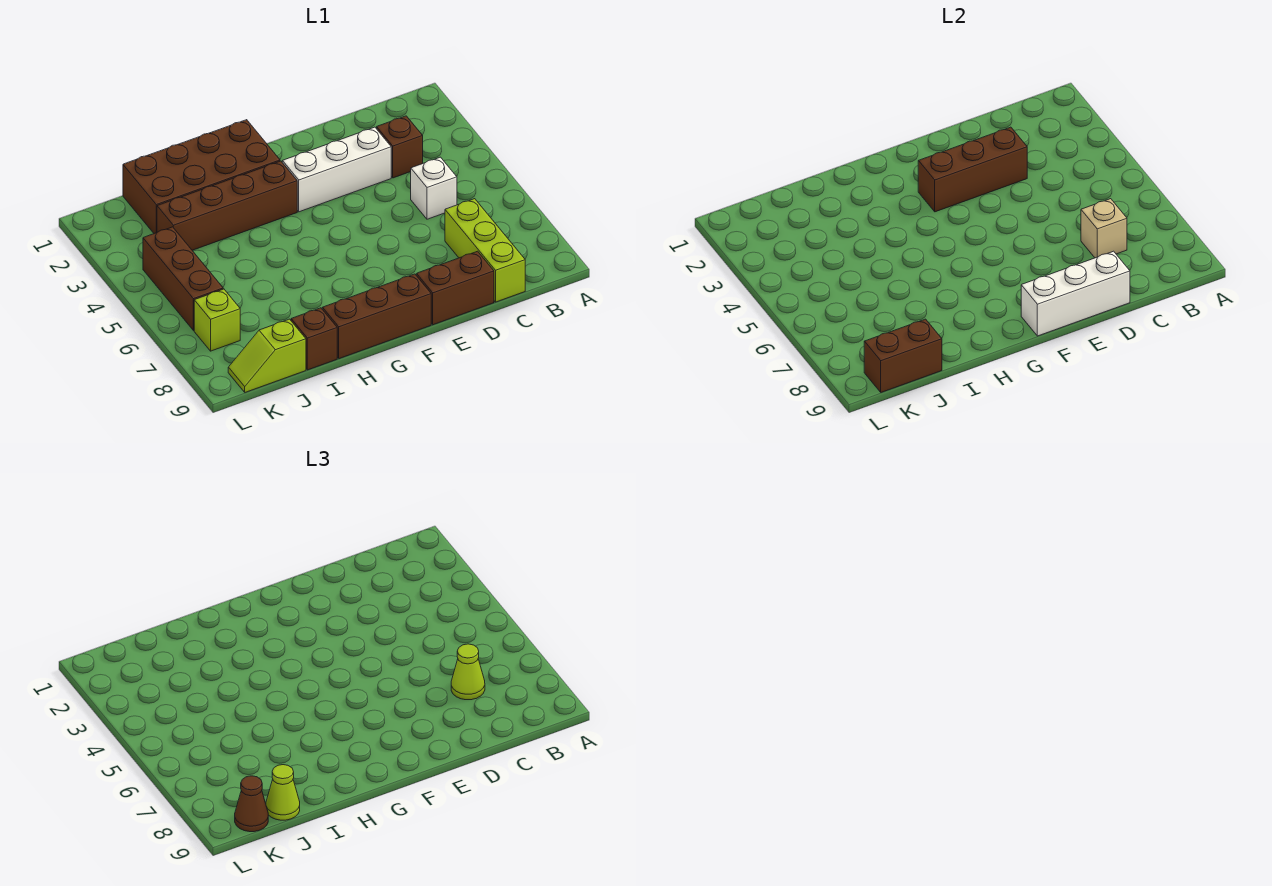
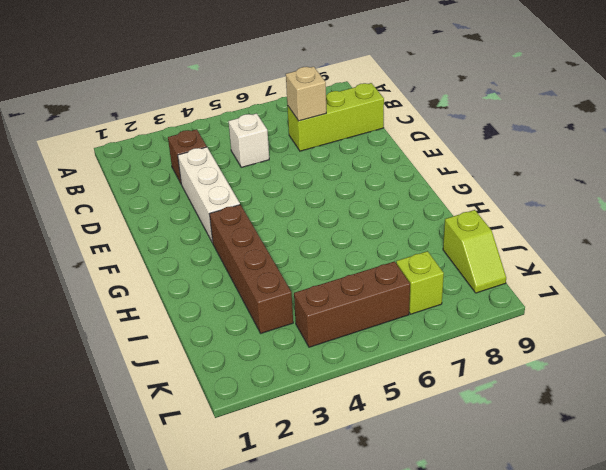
none -> brown 1x2 brick [417,251,494,325]
none -> brown 1x3 brick [322,274,431,359]
none -> brown 2x4 brick [123,120,280,233]

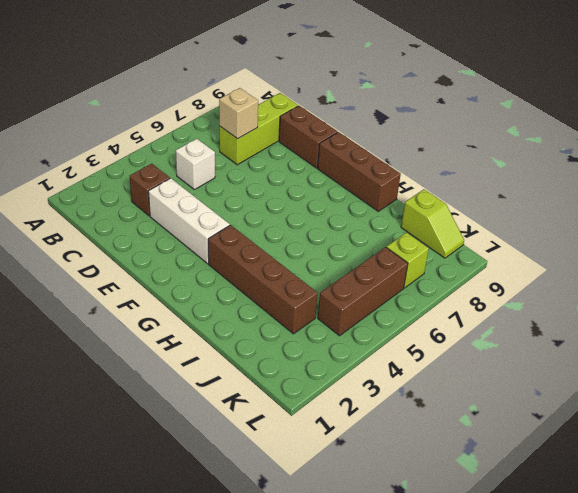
none -> brown 2x4 brick [123,120,280,233]
none -> brown 1x1 brick [291,308,337,370]
none -> brown 1x3 brick [918,127,1027,212]

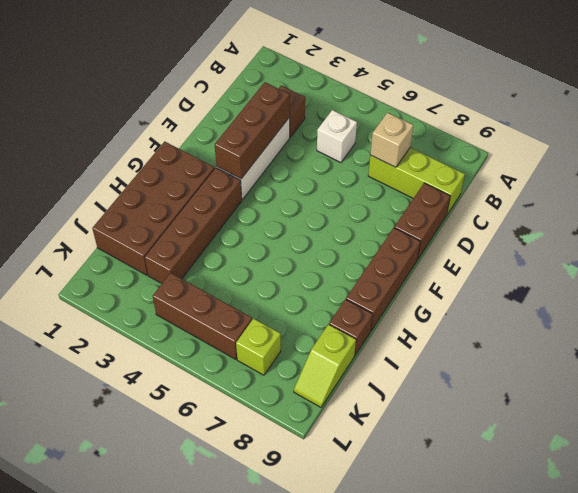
none -> white 1x3 brick [1021,251,1130,336]
none -> brown 1x2 brick [864,319,942,392]
none -> lime 1x1 cone [451,644,485,700]

